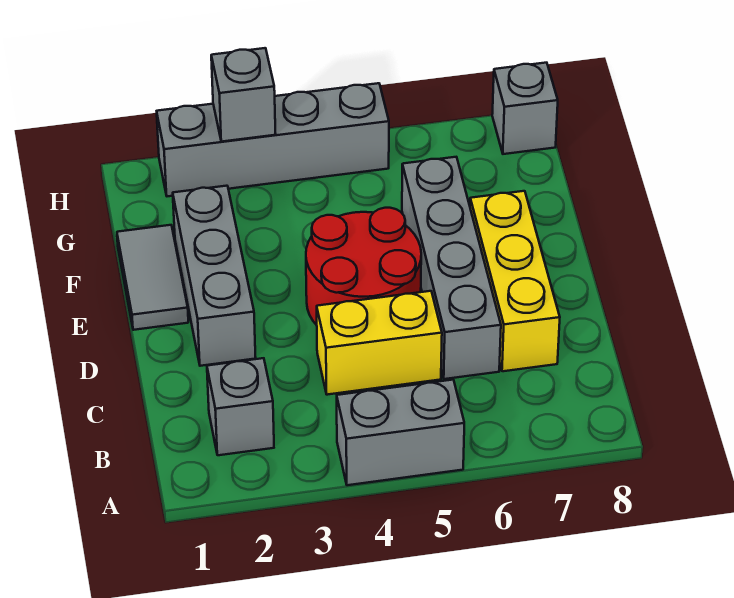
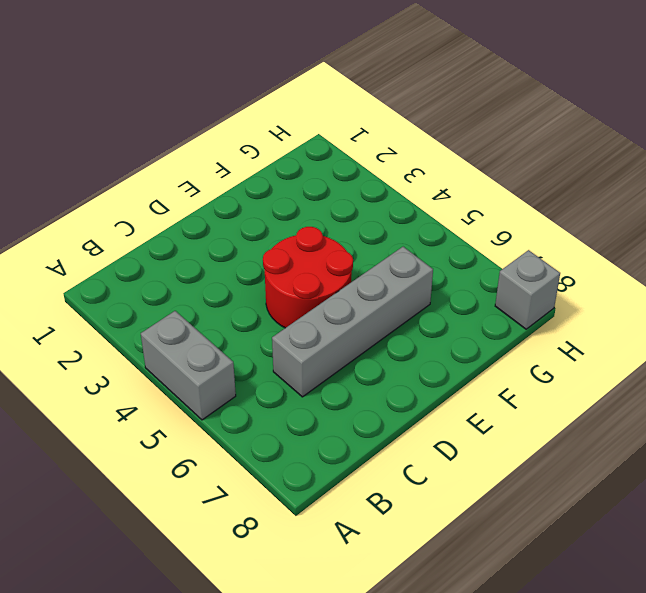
none -> grey 1x1 brick [207,358,274,455]
none -> yellow 1x2 brick [317,291,442,395]

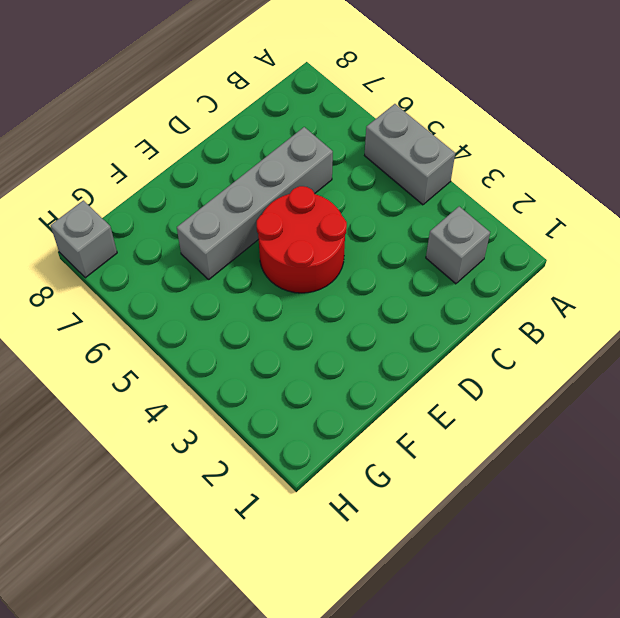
none -> yellow 1x2 brick [317,291,442,395]
none -> yellow 1x3 brick [470,191,560,371]

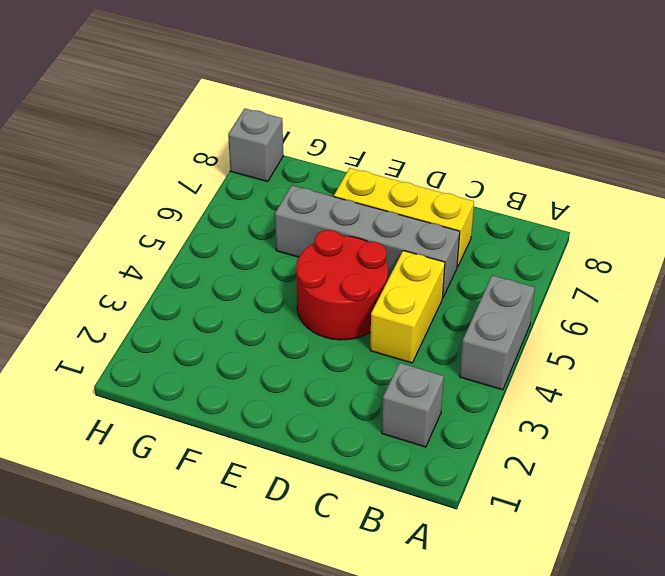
none -> grey 1x3 brick [173,186,256,366]
none -> grey 1x2 tile [117,225,188,330]

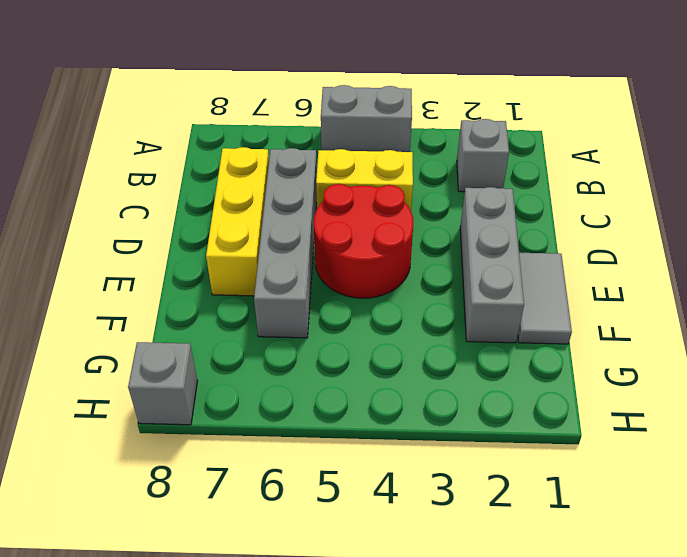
none -> grey 1x4 brick [157,83,389,196]
none -> grey 1x1 brick [211,48,276,142]

